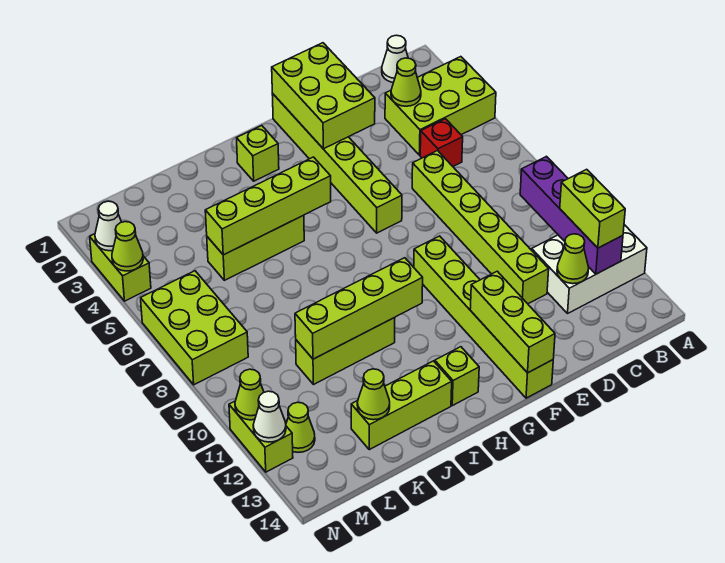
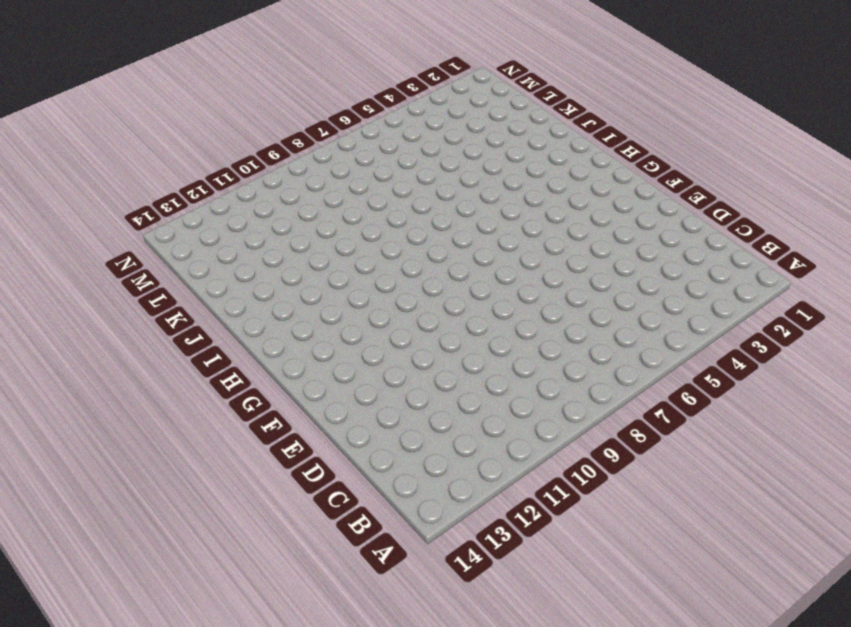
none -> lime 2x3 brick [385,57,496,155]
none -> white 2x3 brick [532,225,647,313]
none -> white 1x1 cone [382,35,408,82]

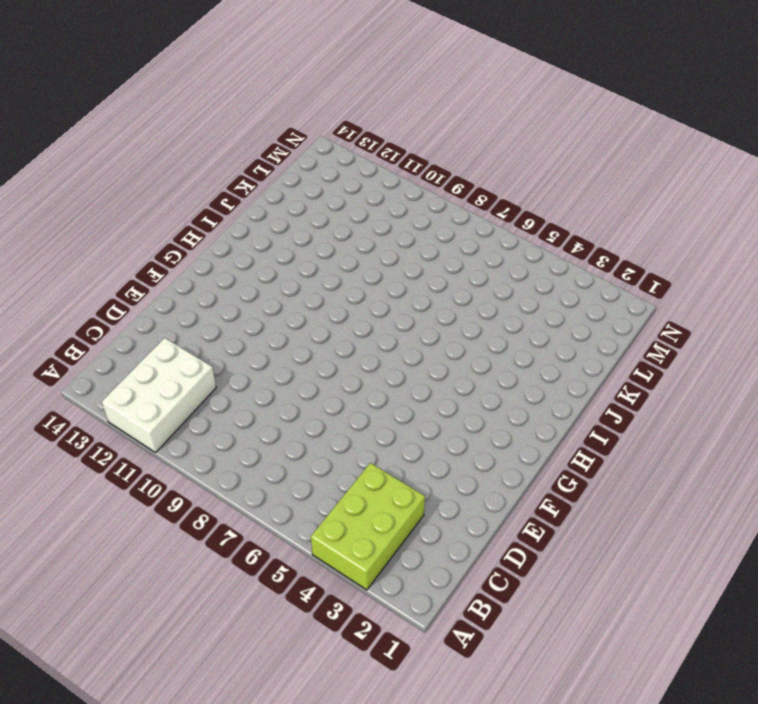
none -> white 1x1 cone [382,35,408,82]
none -> red 1x1 brick [420,119,463,166]
none -> lime 1x6 brick [412,151,549,304]

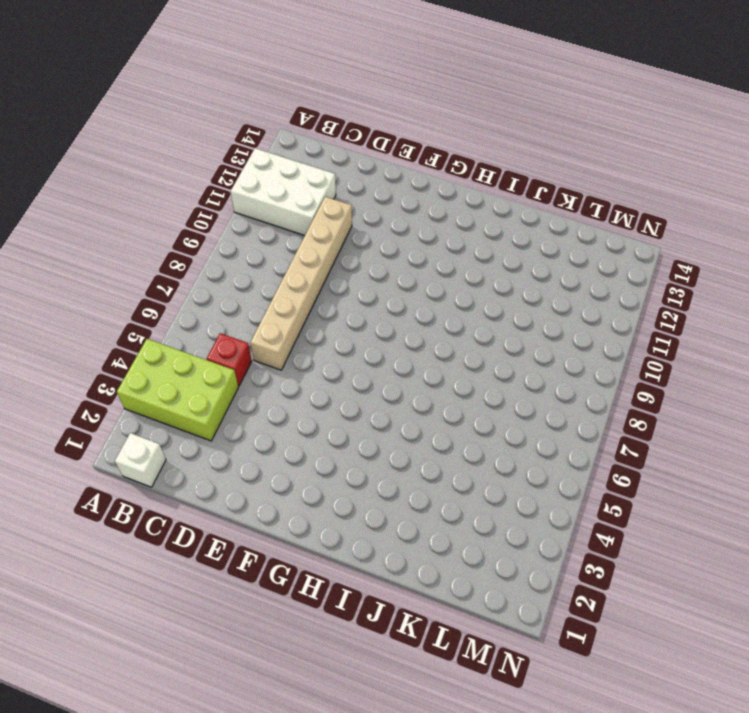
white 1x1 brick [115,433,166,487] -> white 1x1 cone [382,35,408,82]
tan 1x6 brick [250,197,352,370] -> lime 1x6 brick [412,151,549,304]
none -> lime 1x6 brick [272,94,402,233]
none -> lime 1x6 brick [414,236,553,398]
none -> lime 1x1 brick [237,125,279,181]

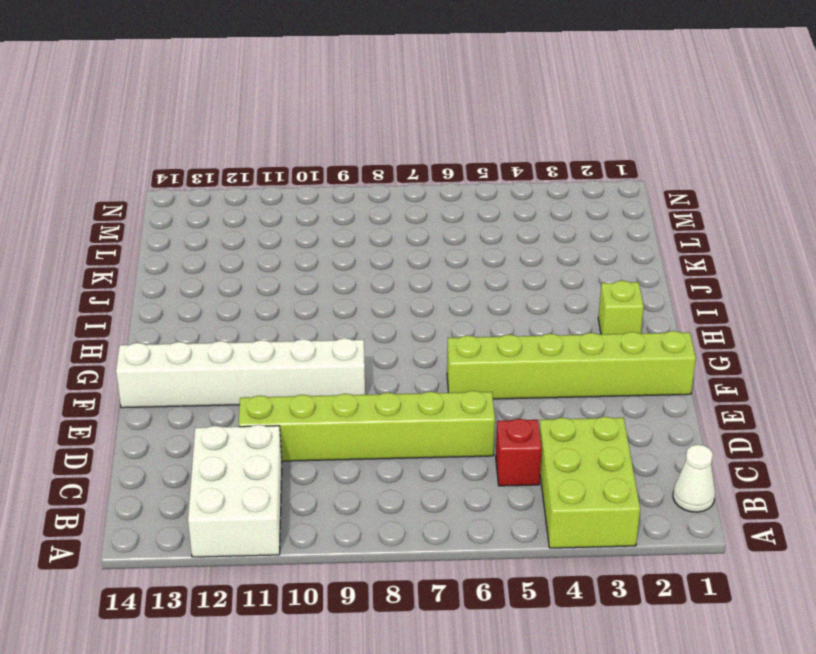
white 1x6 brick [116,338,365,408] -> lime 1x6 brick [414,236,553,398]
none -> lime 1x1 brick [435,347,479,406]
none -> lime 1x3 brick [207,215,304,280]
none -> lime 1x3 brick [296,317,395,385]

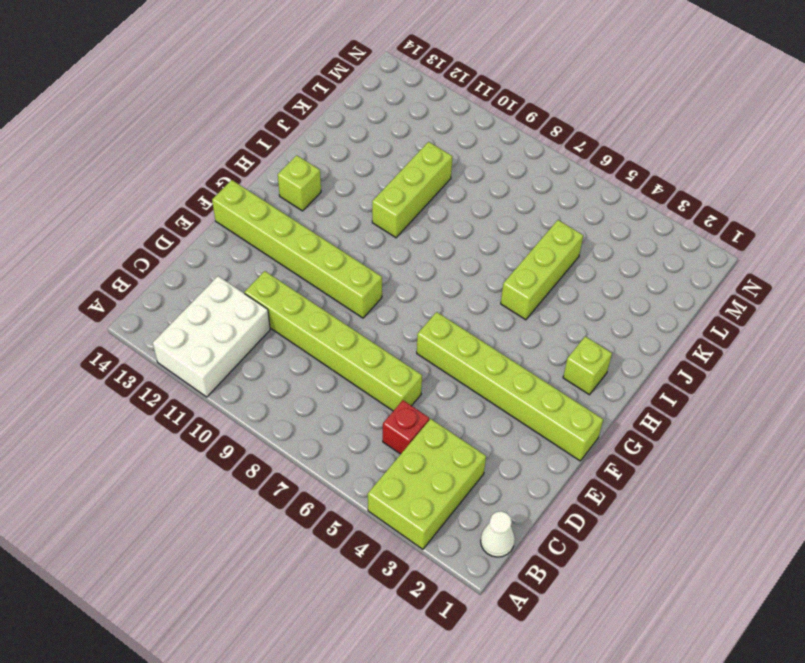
none -> lime 1x3 brick [351,361,452,450]
none -> lime 2x3 brick [141,271,248,385]
none -> lime 1x1 cone [286,402,315,452]

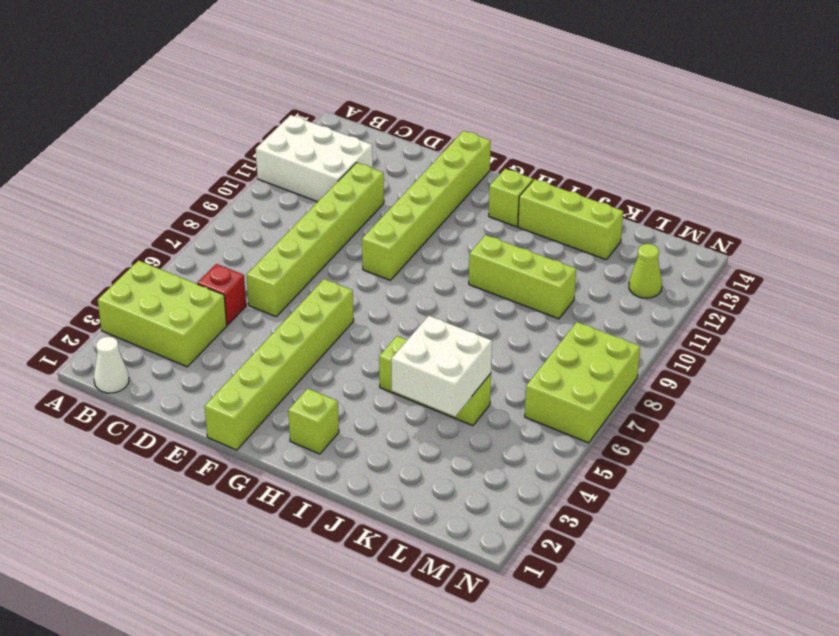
white 2x2 brick [391,316,492,416] -> lime 1x4 brick [205,157,331,255]
none -> lime 1x2 brick [90,234,151,301]
none -> lime 1x2 brick [229,401,293,472]
none -> purple 1x4 brick [520,156,623,274]

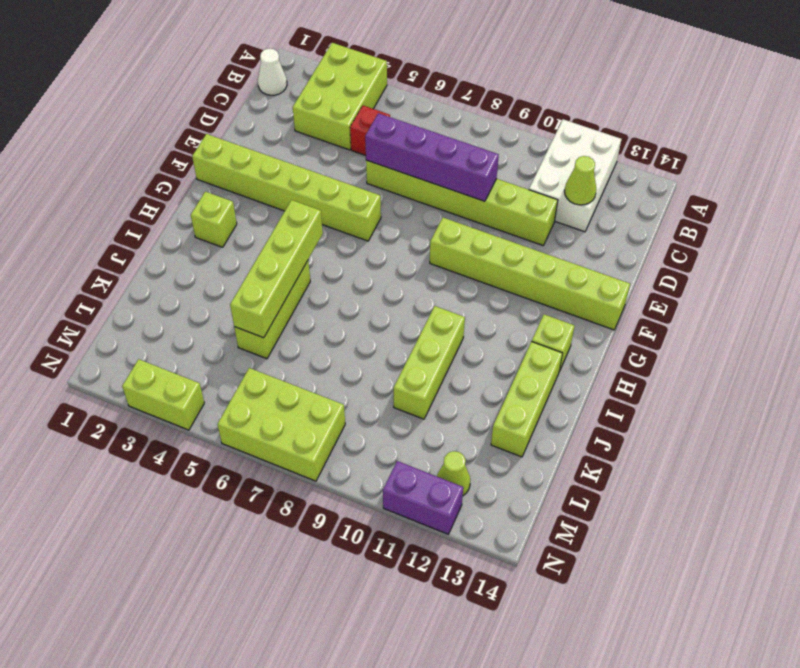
purple 1x4 brick [365,113,499,201] -> purple 1x4 brick moved to [520,156,623,274]
purple 1x2 brick [383,461,463,534] -> lime 1x2 brick [229,401,293,472]
none -> lime 1x1 cone [391,58,421,106]
none -> lime 2x3 brick [272,43,375,149]
none -> lime 1x3 brick [470,271,555,373]

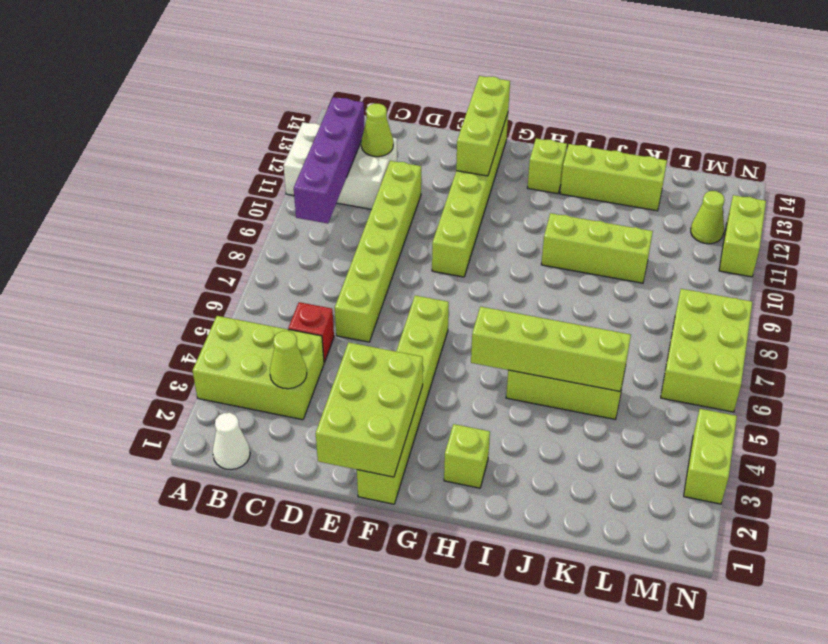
none -> lime 1x4 brick [295,258,423,359]
none -> lime 1x1 cone [357,369,390,420]
none -> white 1x1 cone [95,201,121,251]

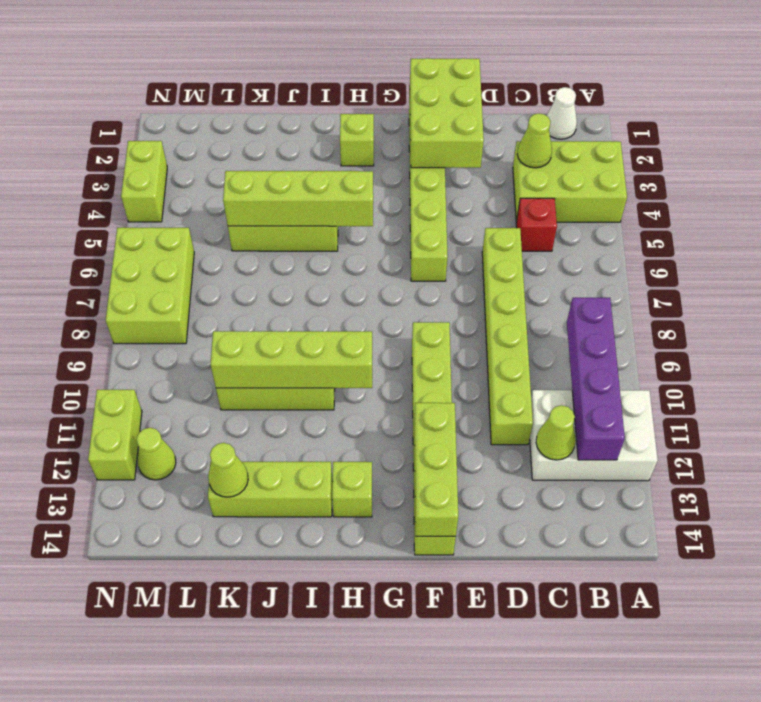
none -> white 1x1 cone [95,201,121,251]
none -> lime 1x1 cone [112,222,143,271]
none -> lime 1x1 cone [235,369,264,420]

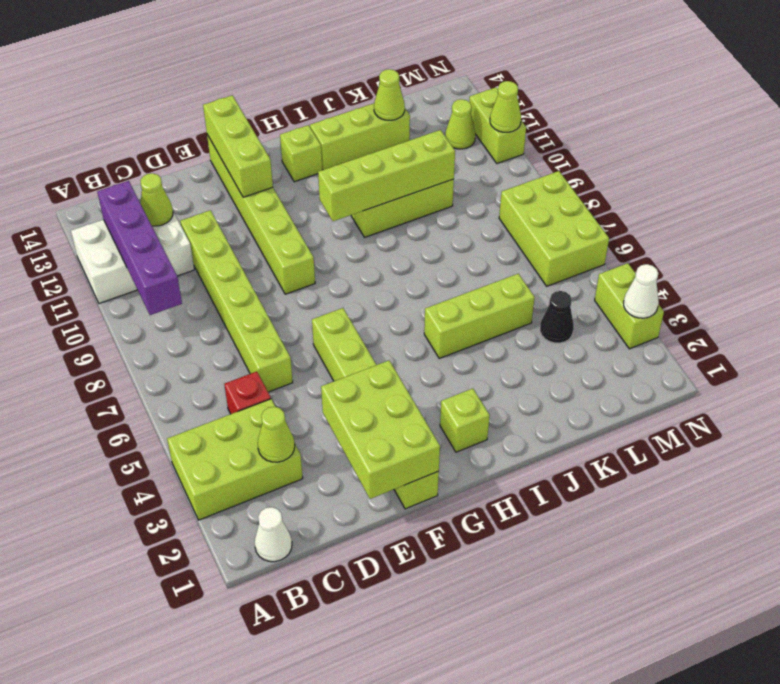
black 1x1 cone [540,291,574,343] -> none
none -> lime 1x4 brick [205,157,331,255]
none -> lime 1x1 cone [112,222,143,271]
none -> white 1x1 cone [253,391,286,442]

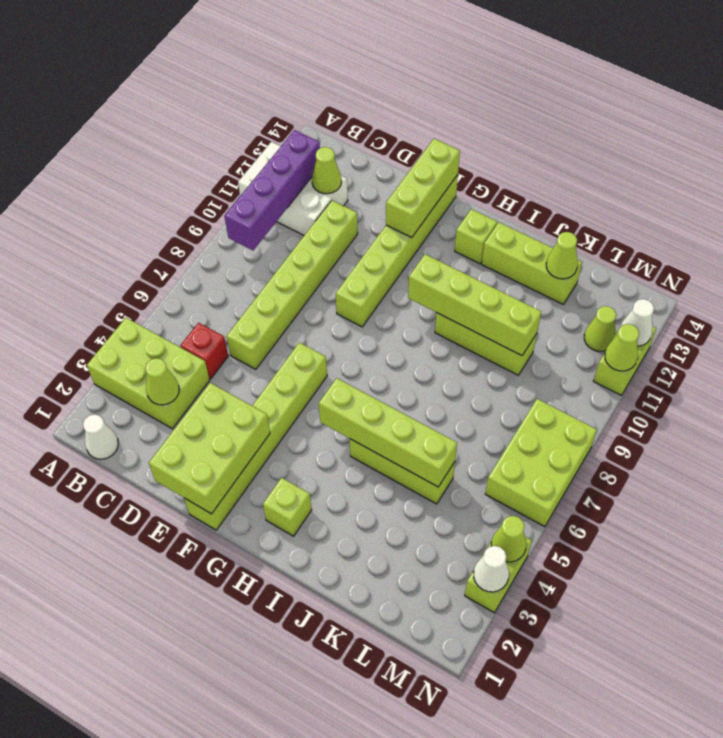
none -> lime 1x2 brick [560,169,625,248]

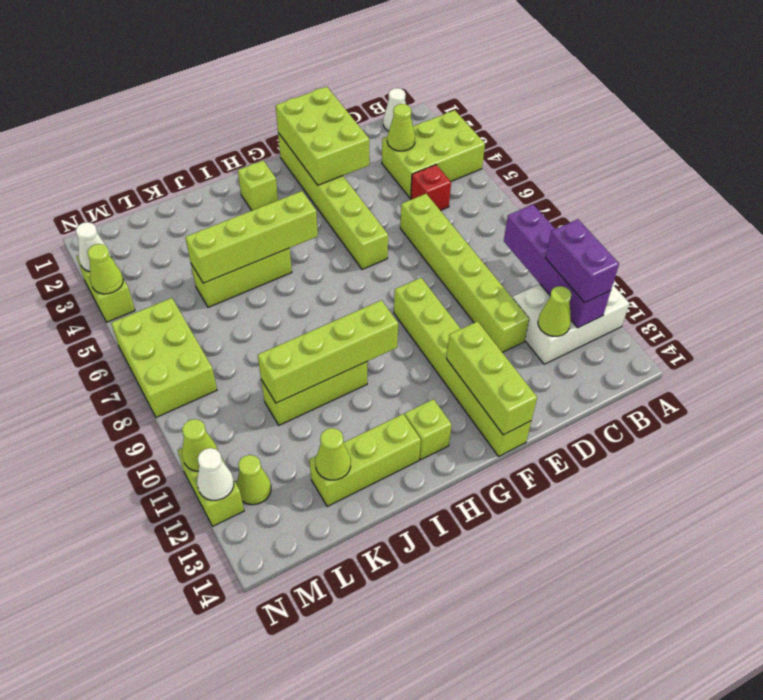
purple 1x2 brick [546,219,619,303] -> lime 1x2 brick [560,169,625,248]

